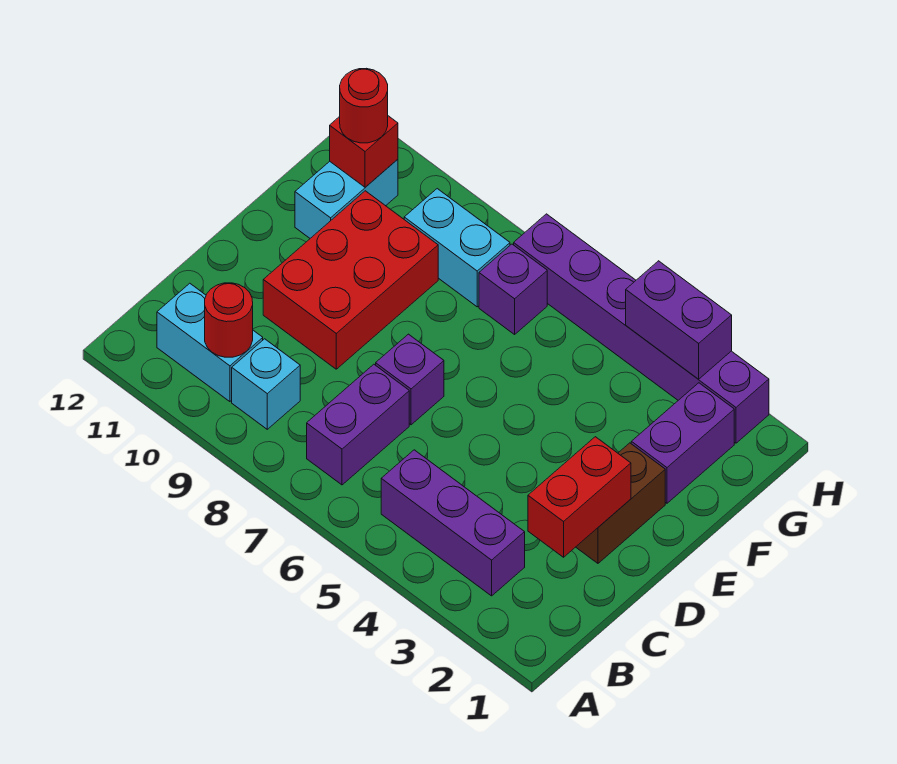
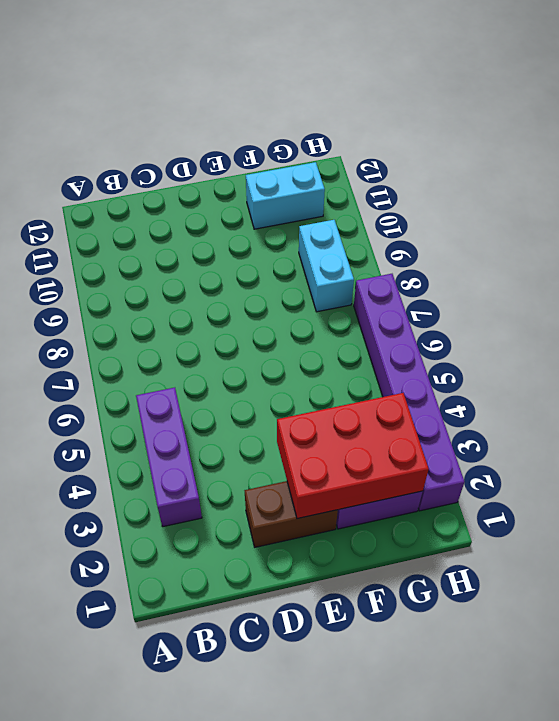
red 2x3 brick [277,393,429,519] -> red 2x3 brick moved to [263,191,438,369]
none -> purple 1x2 brick [307,364,409,485]
none -> cyan 1x1 brick [232,339,300,429]
none -> cyan 1x2 brick [157,283,263,402]

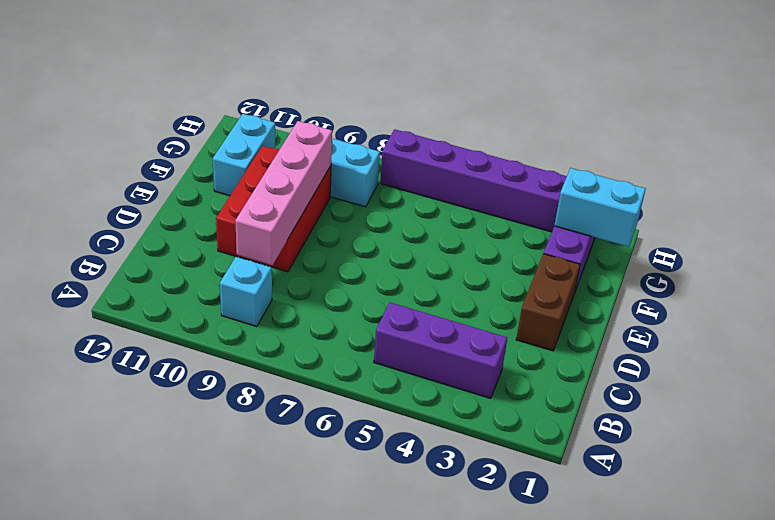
pink 1x4 brick [235,121,332,265] -> none
cyan 1x2 brick [554,168,646,247] -> cyan 1x2 brick moved to [157,283,263,402]
none -> purple 1x2 brick [307,364,409,485]
none -> purple 1x1 brick [376,334,444,425]
none -> purple 1x1 brick [479,244,547,334]

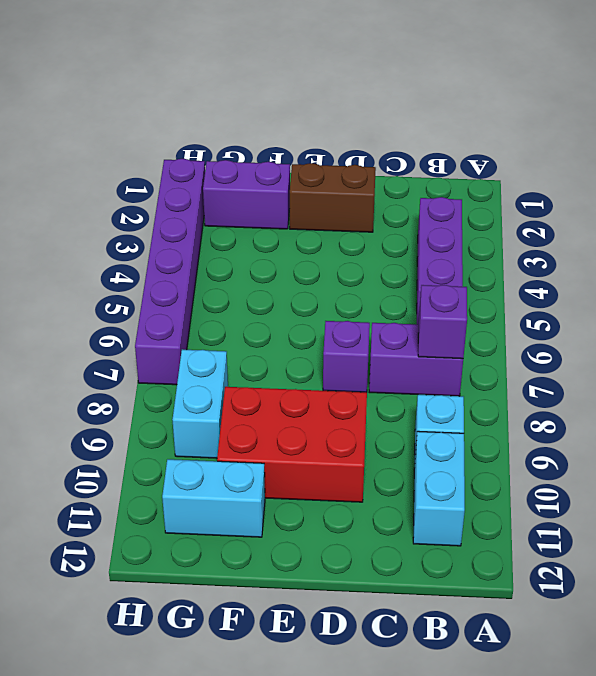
purple 1x1 brick [418,285,467,359] -> purple 1x1 brick moved to [479,244,547,334]
none -> red 1x1 round brick [205,283,253,357]
none -> red 1x2 brick [528,437,631,557]
none -> red 1x1 brick [330,116,398,187]

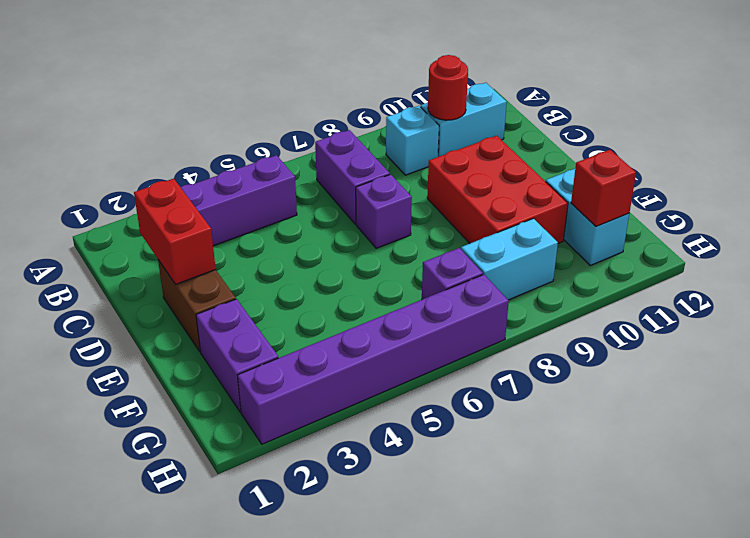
none -> purple 1x2 brick [626,261,732,379]
none -> red 1x1 round brick [340,68,388,143]

